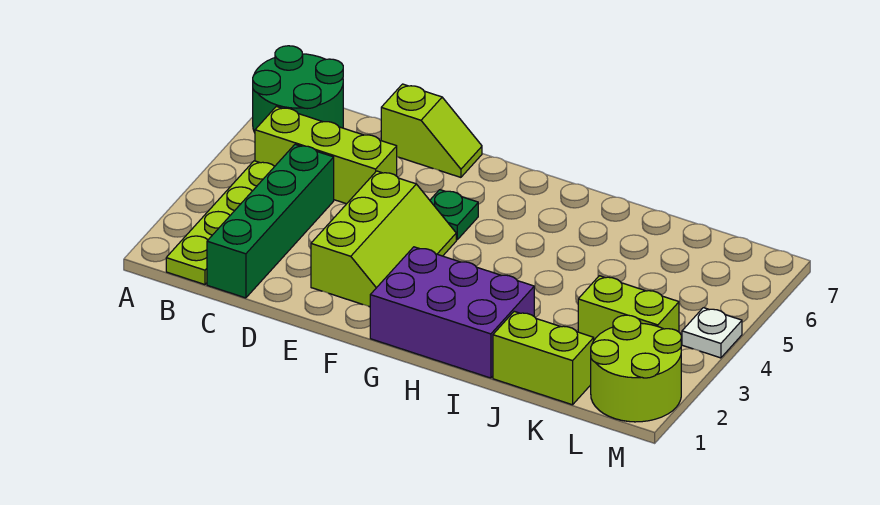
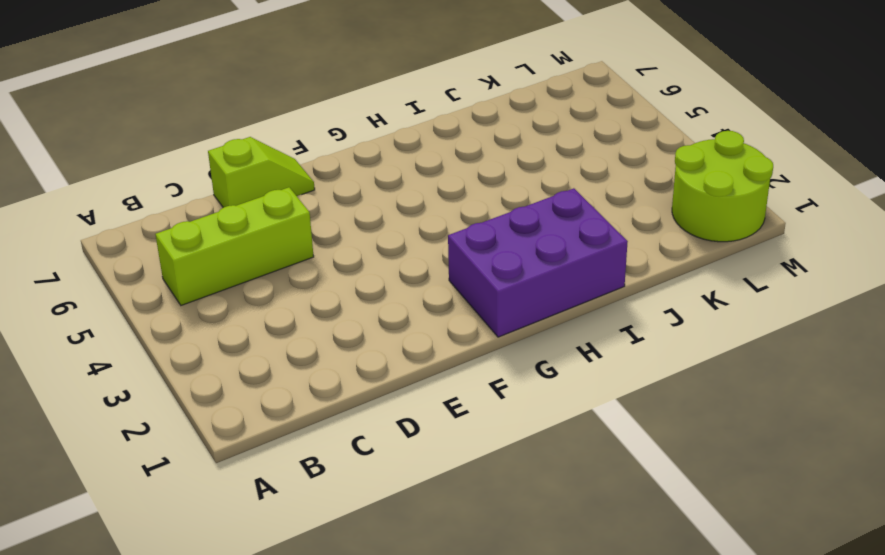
none -> green 2x2 round brick [253,46,343,133]
none -> lime 1x4 plate [166,161,275,285]
none -> green 1x4 brick [207,144,334,298]

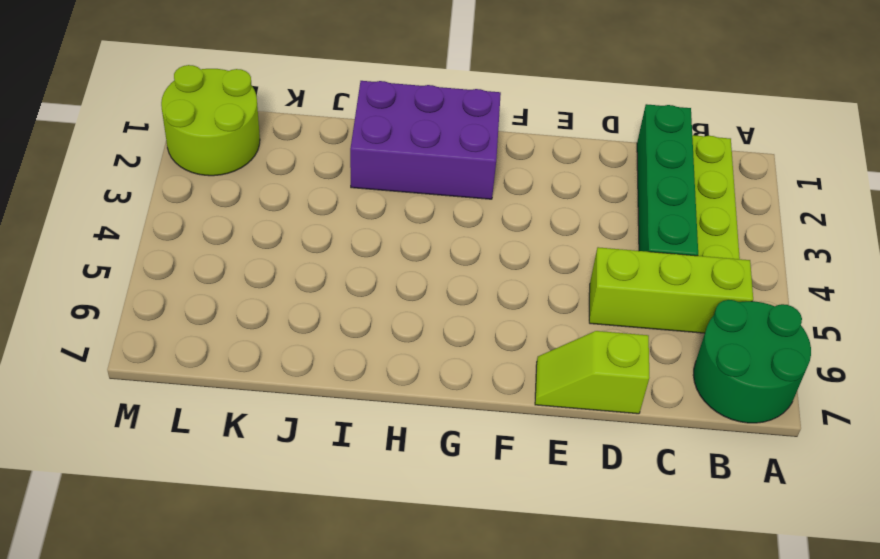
none -> lime 2x3 slope [311,171,456,307]
none -> green 1x1 plate [430,190,478,240]
none -> lime 1x2 brick [493,311,594,405]

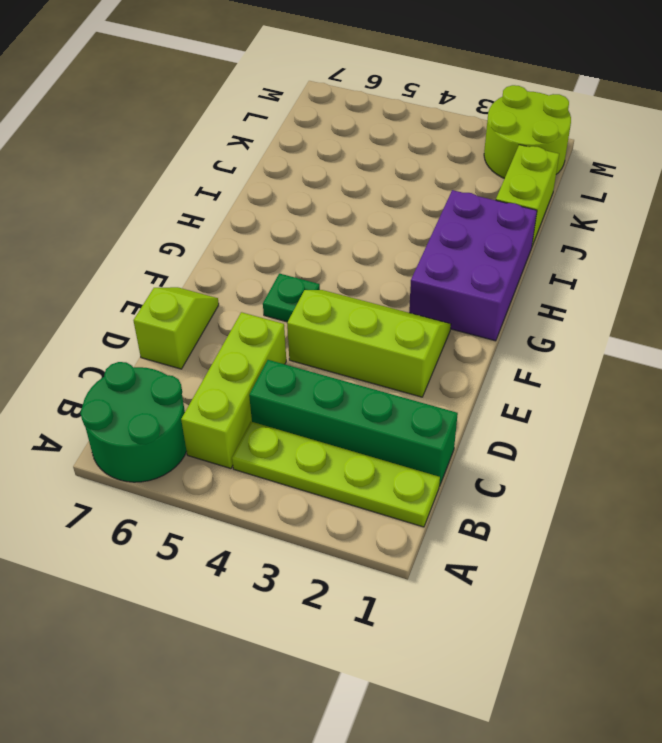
none -> lime 1x2 brick [578,276,679,340]
none -> white 1x1 plate [682,308,742,358]

